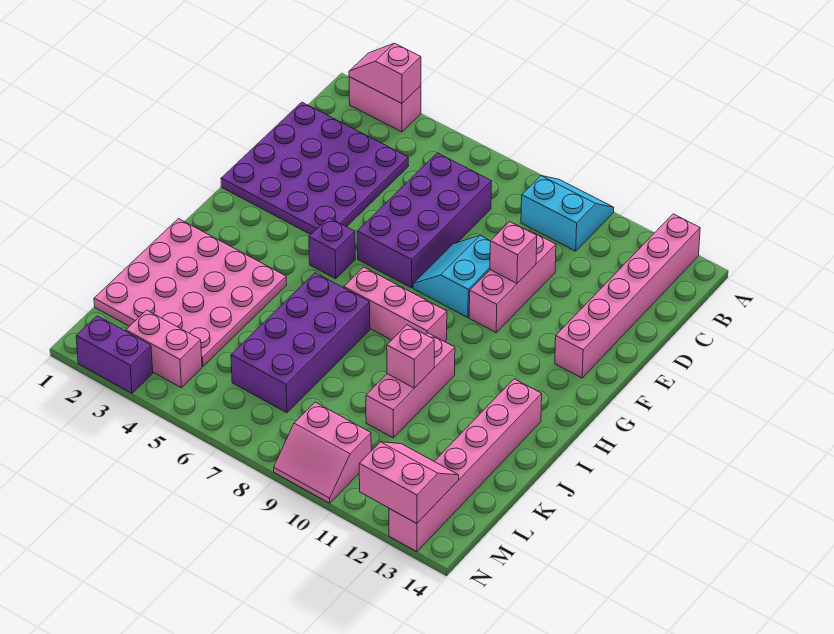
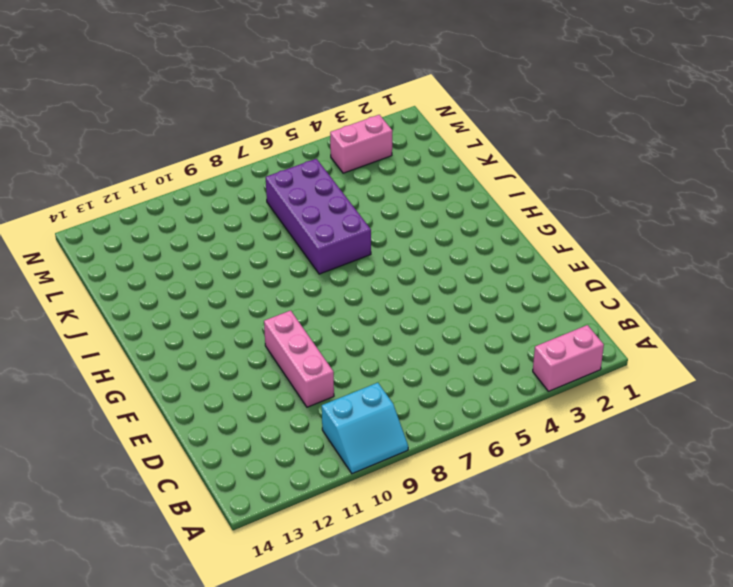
none -> pink 1x6 brick [555,214,700,378]
none -> purple 4x4 plate [221,102,409,234]
none -> purple 2x4 brick [357,153,491,288]

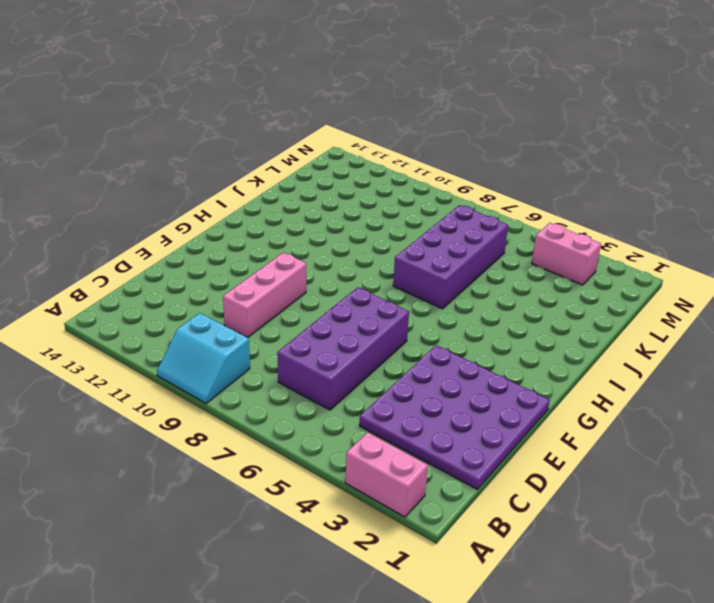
none -> pink 1x6 brick [555,214,700,378]
none -> cyan 2x2 slope [413,236,490,318]
none -> purple 1x1 brick [309,218,355,279]

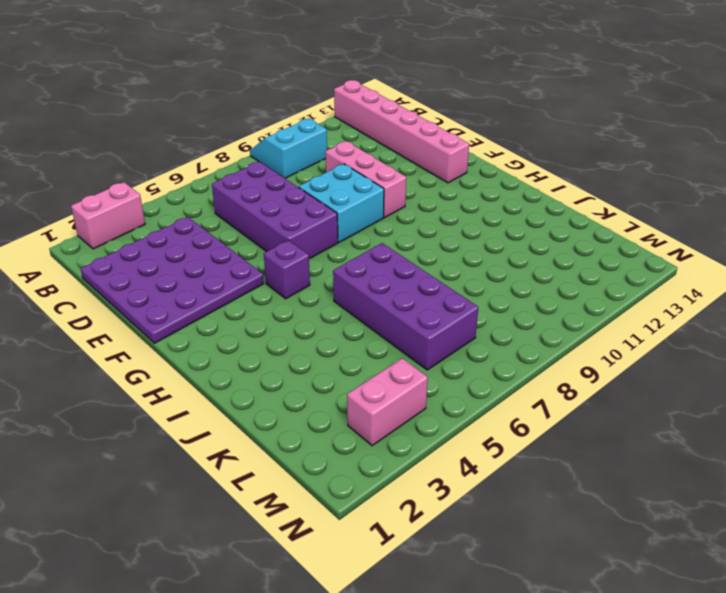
cyan 2x2 brick [299,164,384,242] -> cyan 2x2 slope [413,236,490,318]
none -> pink 1x3 brick [344,267,447,342]
none -> pink 4x4 plate [94,219,287,367]
none -> pink 1x3 brick [366,333,455,438]

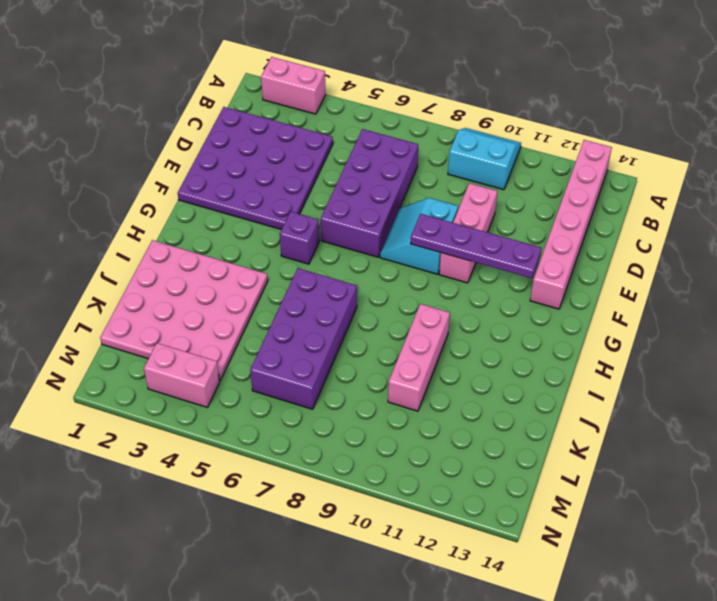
purple 1x4 plate [410,214,541,278] -> none
none -> pink 1x3 brick [344,267,447,342]
none -> pink 1x6 brick [389,379,542,552]
none -> pink 2x2 slope [274,402,371,503]

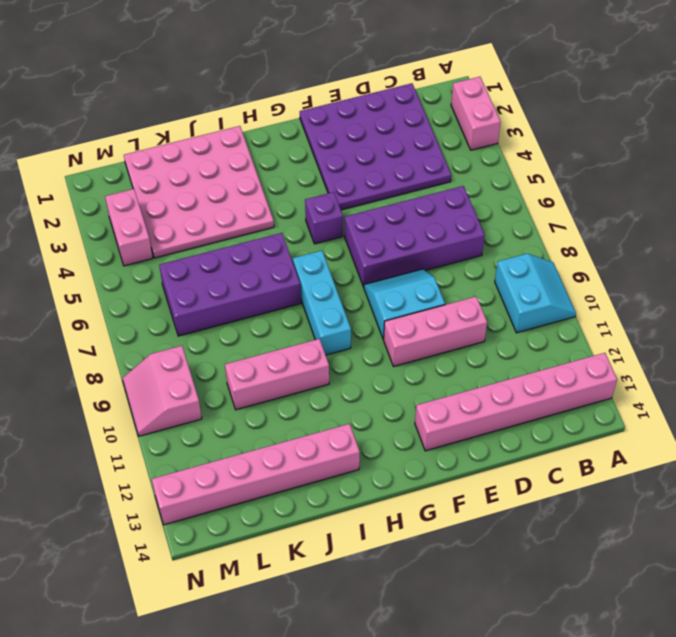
cyan 1x3 brick [293,251,351,355] -> pink 1x3 brick [344,267,447,342]
none -> purple 1x2 brick [76,316,153,393]
none -> pink 1x2 slope [349,43,421,103]
none -> pink 1x1 brick [490,222,537,283]

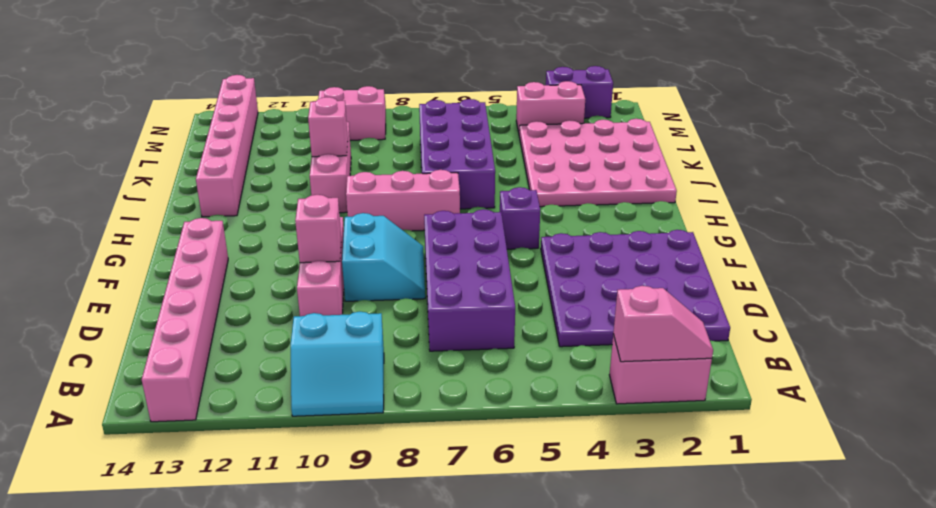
none -> pink 2x2 slope [359,442,459,523]

